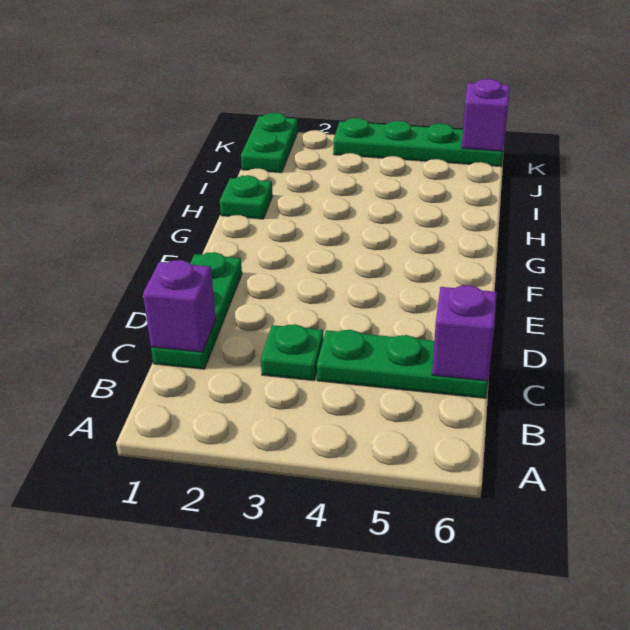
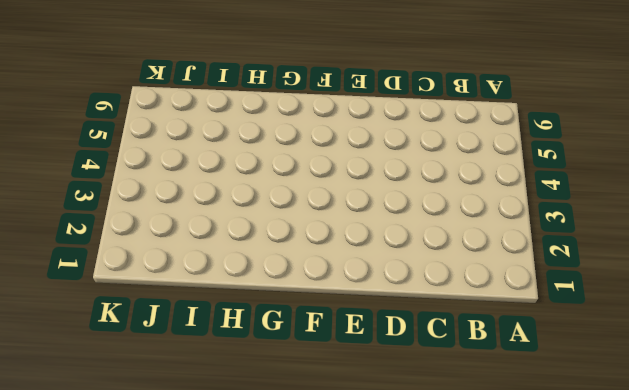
none -> green 1x3 plate [151,252,242,369]
none -> green 1x1 plate [261,324,323,381]

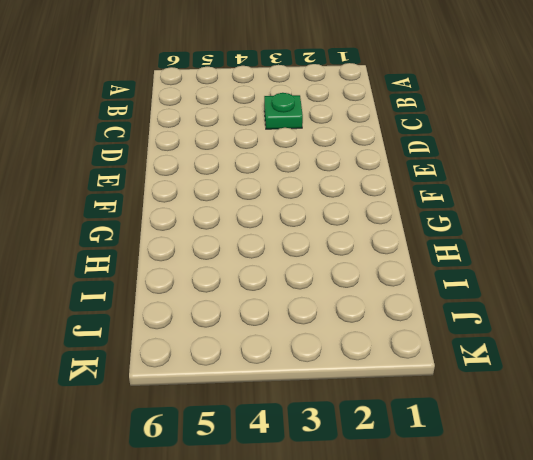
none -> green 1x3 plate [151,252,242,369]
none -> green 1x3 plate [317,330,488,398]

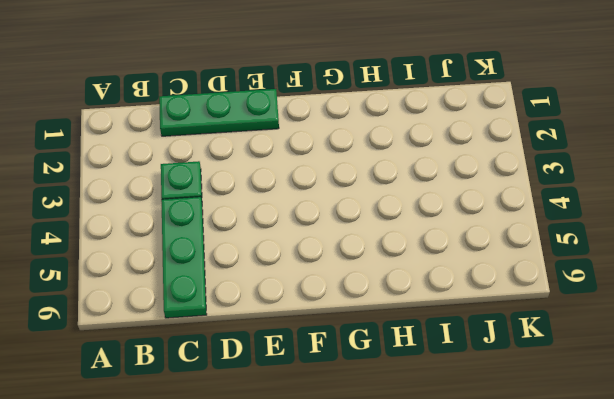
none -> green 1x1 plate [220,175,273,219]
none -> green 1x2 plate [241,113,298,173]

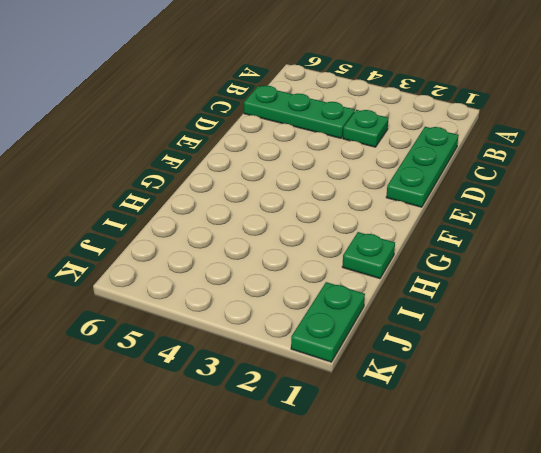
none -> green 1x4 plate [333,118,503,167]
none -> purple 1x1 brick [143,260,216,352]

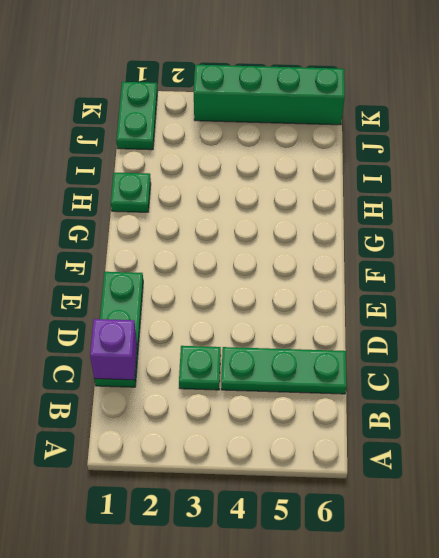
green 1x4 brick [194,65,345,125] -> green 1x4 plate [333,118,503,167]
none -> purple 1x1 brick [432,285,497,381]
none -> purple 1x1 brick [462,79,509,151]

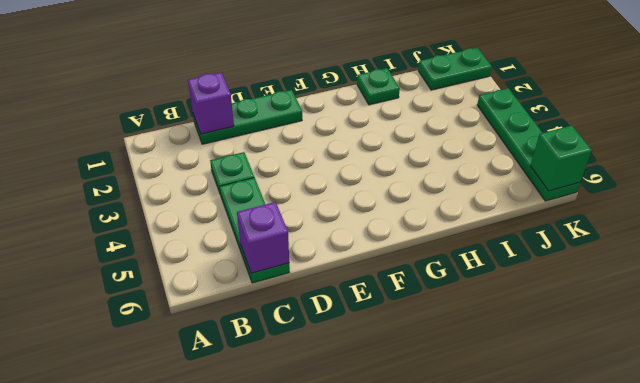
green 1x1 brick [530,125,592,191] -> purple 1x1 brick [462,79,509,151]

